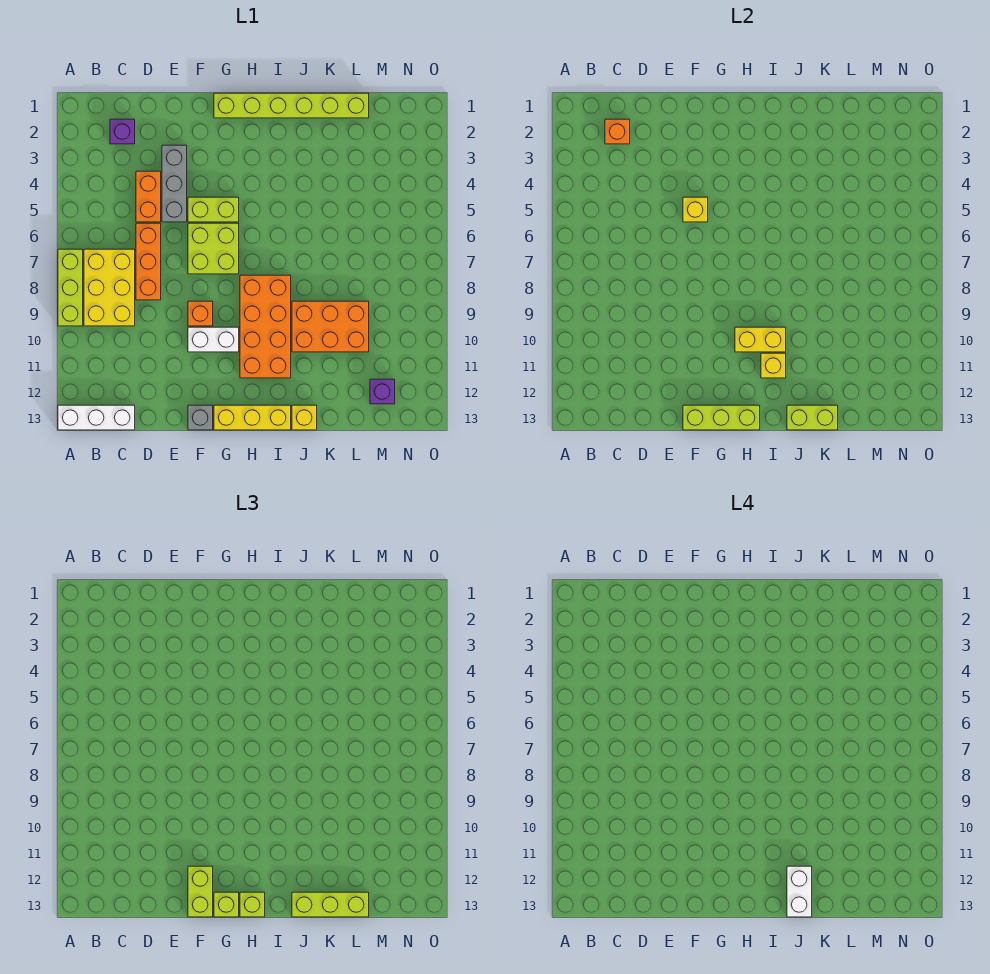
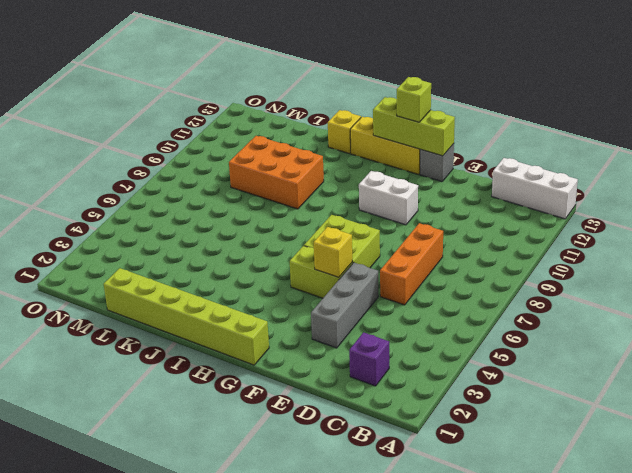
none -> lime 1x3 brick [58,249,83,326]
none -> yellow 2x3 brick [84,249,135,326]
none -> orange 1x2 brick [136,171,161,222]

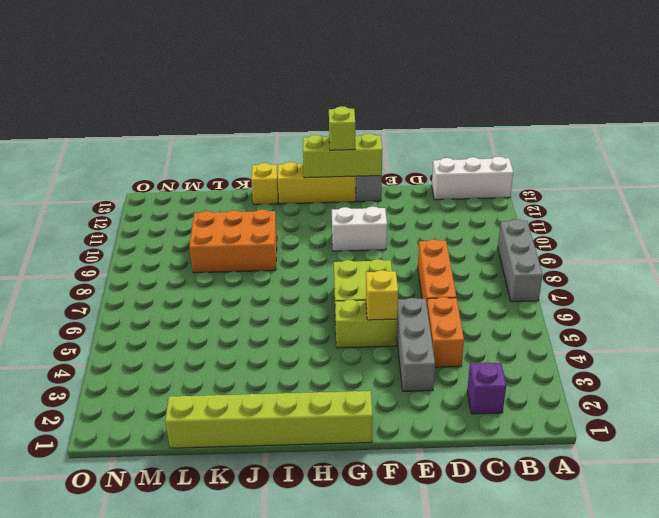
grey 1x3 brick [498,219,543,302] -> lime 1x3 brick [58,249,83,326]
none -> yellow 2x3 brick [84,249,135,326]
none -> orange 1x1 brick [188,301,213,326]
none -> orange 2x4 brick [240,275,291,378]

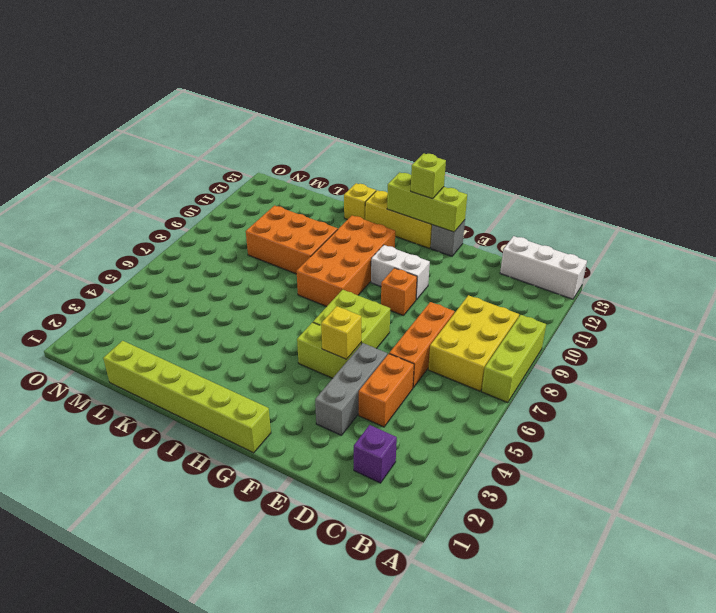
none -> purple 1x1 brick [370,379,395,404]
none -> orange 1x1 brick [605,119,630,144]
none -> yellow 1x2 brick [735,327,786,352]

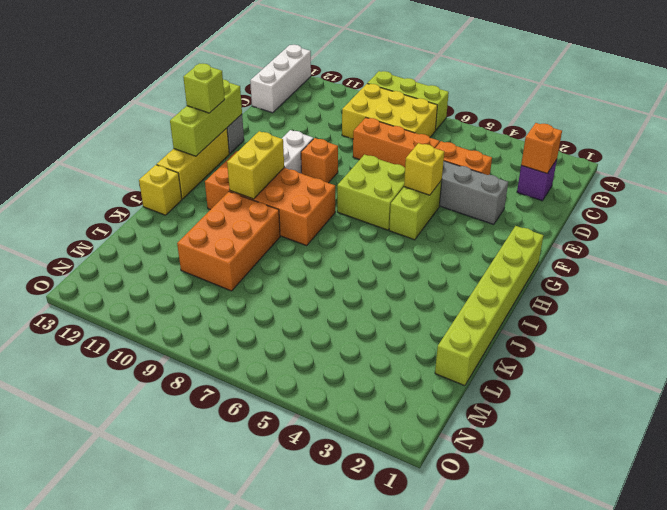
none -> purple 1x1 brick [370,379,395,404]
none -> yellow 1x1 brick [761,353,786,378]
none -> lime 1x2 brick [787,405,838,430]

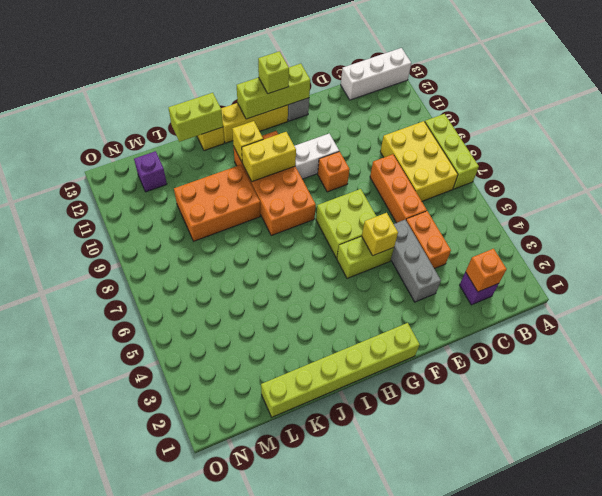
none -> lime 1x2 brick [188,866,213,917]
none -> lime 1x1 brick [240,892,265,917]
none -> lime 1x3 brick [292,892,369,917]

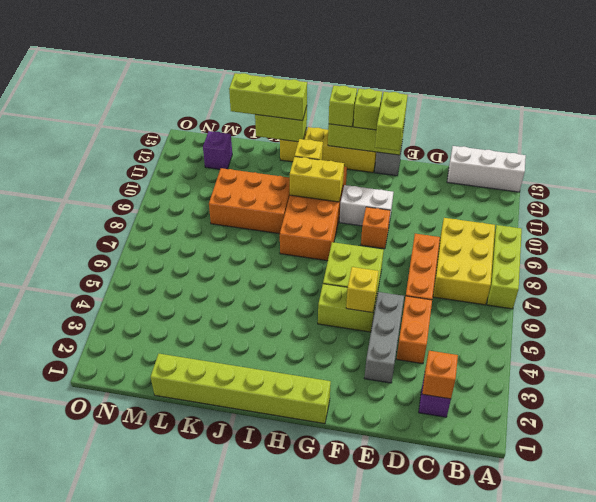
none -> white 1x2 brick [787,866,812,917]

